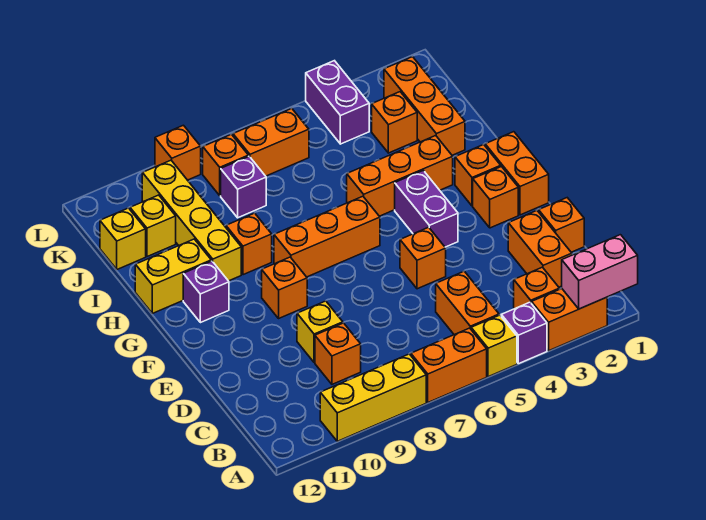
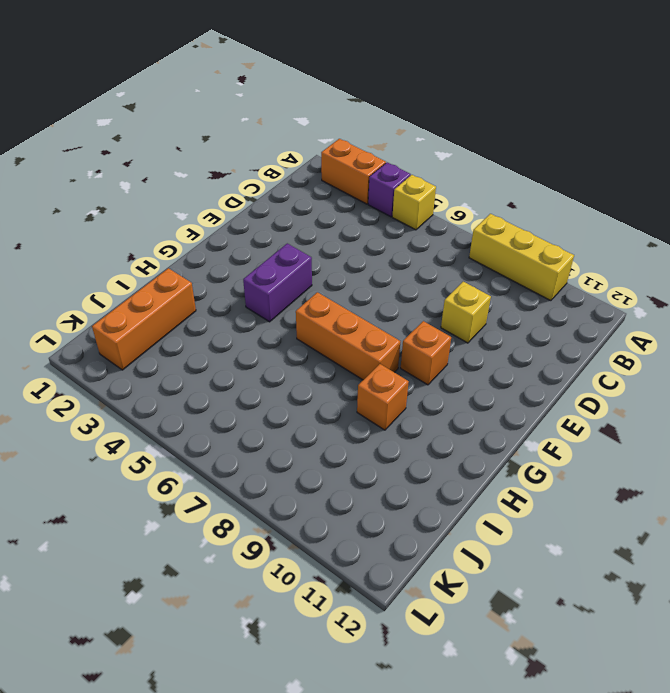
none -> orange 1x2 brick [411,328,487,402]
none -> orange 1x1 brick [514,267,559,309]
none -> orange 1x2 brick [436,271,499,335]
none -> orange 1x2 brick [508,210,572,287]

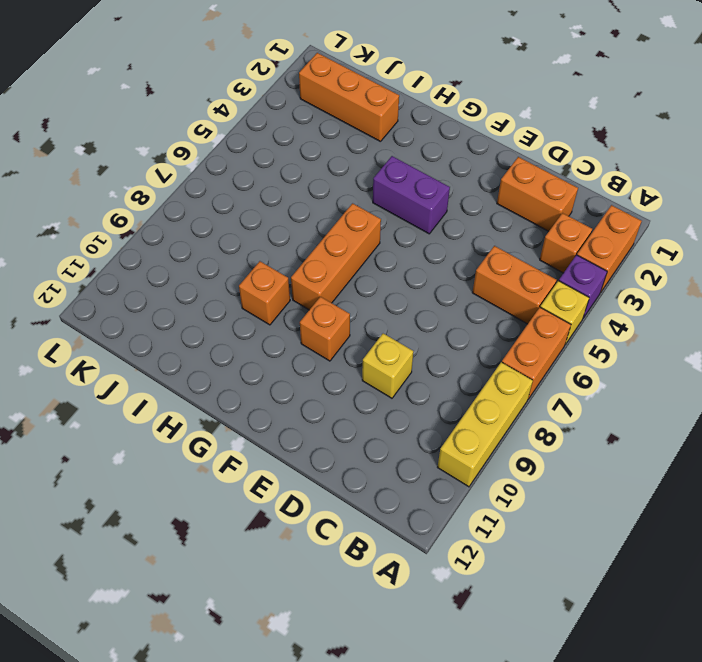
none -> orange 1x1 brick [315,323,361,384]
none -> orange 1x1 brick [539,198,584,252]
none -> orange 1x1 brick [400,227,446,289]
none -> orange 1x2 brick [485,132,549,215]

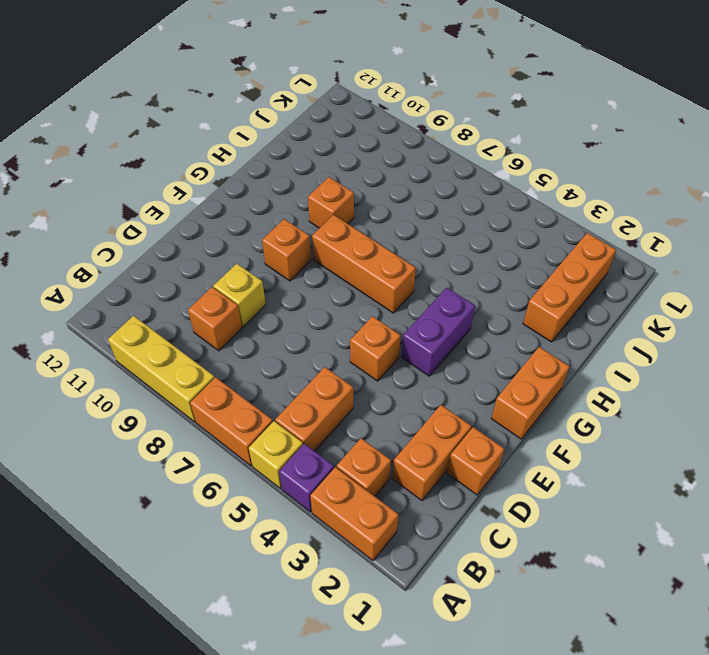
none -> orange 1x1 brick [473,167,518,228]
none -> orange 1x1 brick [455,144,501,206]
none -> purple 1x1 brick [183,261,229,323]
none -> orange 1x3 brick [347,136,453,216]

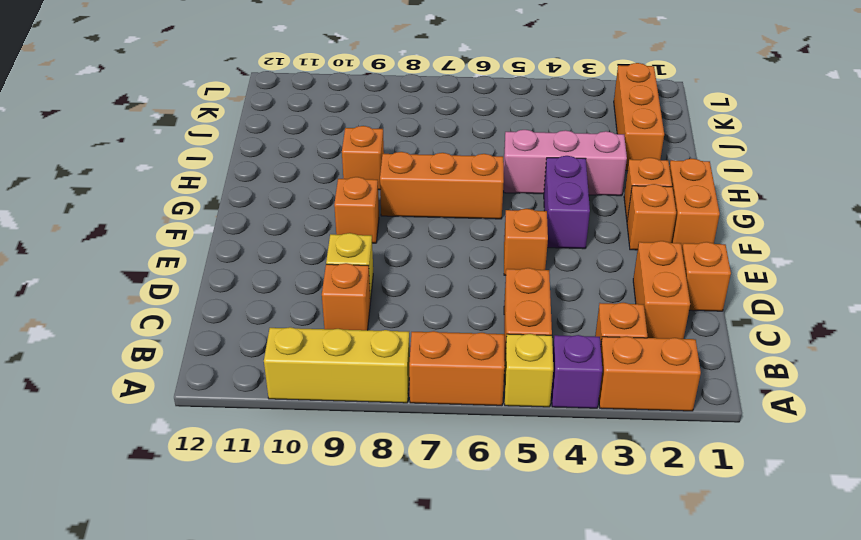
pink 1x3 brick [504,130,627,196] -> orange 1x3 brick [347,136,453,216]
none -> purple 1x1 brick [183,261,229,323]
none -> yellow 1x4 brick [142,160,241,281]
none -> yellow 1x2 brick [135,239,211,313]
none -> orange 1x1 brick [372,92,417,153]

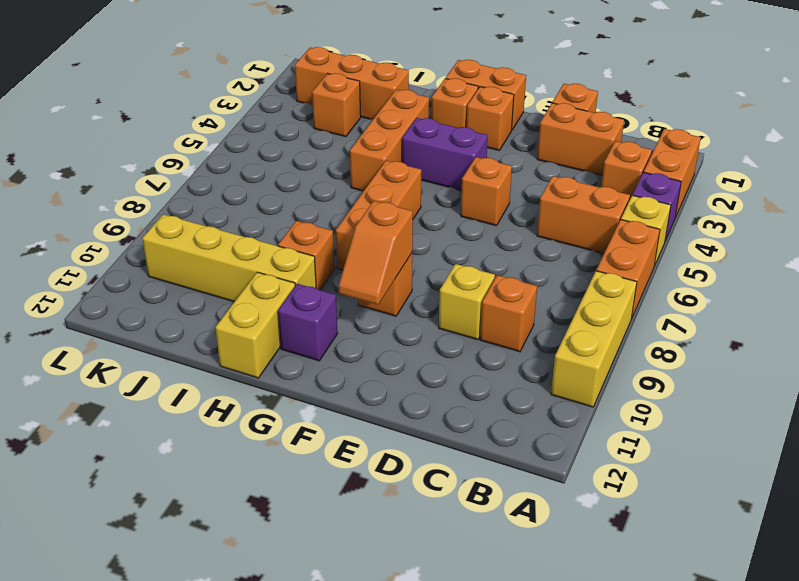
orange 1x2 slope [339,201,413,304] -> none
none -> purple 1x1 brick [221,156,266,218]
none -> yellow 1x1 brick [130,195,176,257]
none -> yellow 1x1 brick [100,208,146,269]
none -> purple 1x2 brick [306,61,369,144]

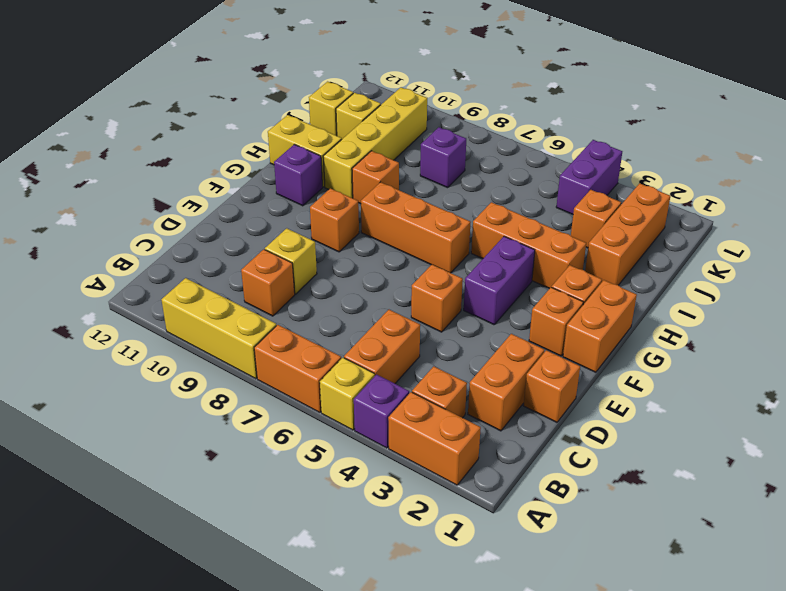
none -> orange 1x2 brick [233,108,309,176]
none -> orange 1x1 brick [203,134,248,196]
none -> orange 1x1 brick [155,125,201,180]
none -> pink 1x2 brick [562,235,638,309]

